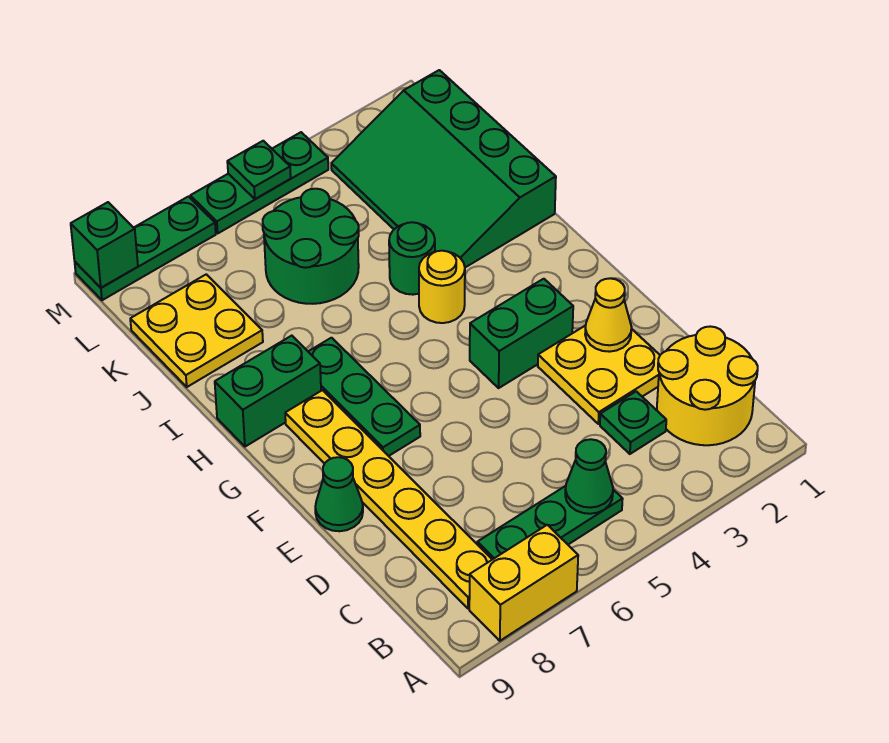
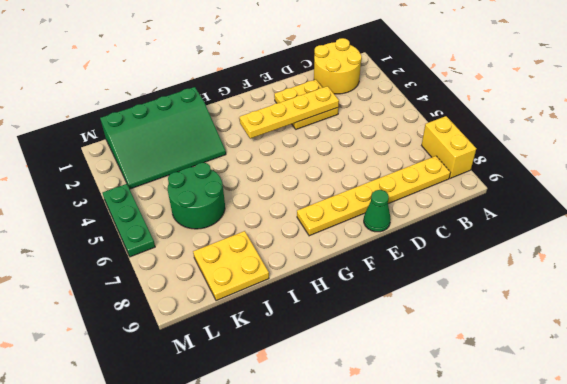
yellow 1x4 plate [240,86,339,139] -> none
none -> green 1x3 plate [477,486,623,560]
none -> green 1x1 plate [600,391,666,454]
none -> green 1x2 brick [470,279,573,388]

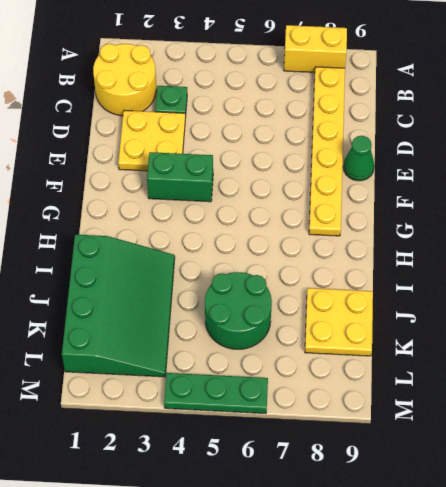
none -> green 1x3 plate [477,486,623,560]
none -> green 1x3 plate [308,338,420,456]
none -> yellow 1x1 round brick [419,251,465,323]

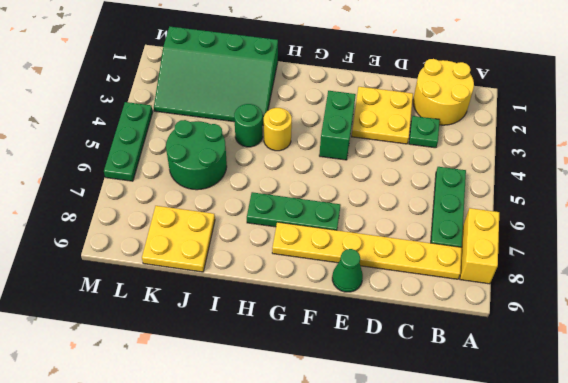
none -> green 1x2 brick [215,336,321,447]
none -> green 1x3 plate [75,197,216,300]
none -> green 1x1 cone [565,439,613,514]

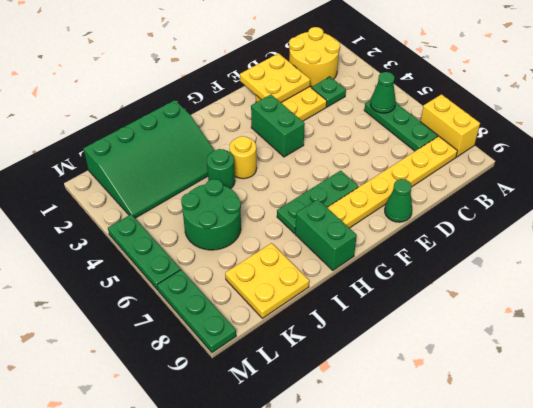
yellow 2x2 plate [240,53,310,102] -> yellow 1x1 cone [585,278,631,352]
none -> green 1x1 plate [227,141,291,199]
none -> green 1x1 brick [71,202,138,288]

